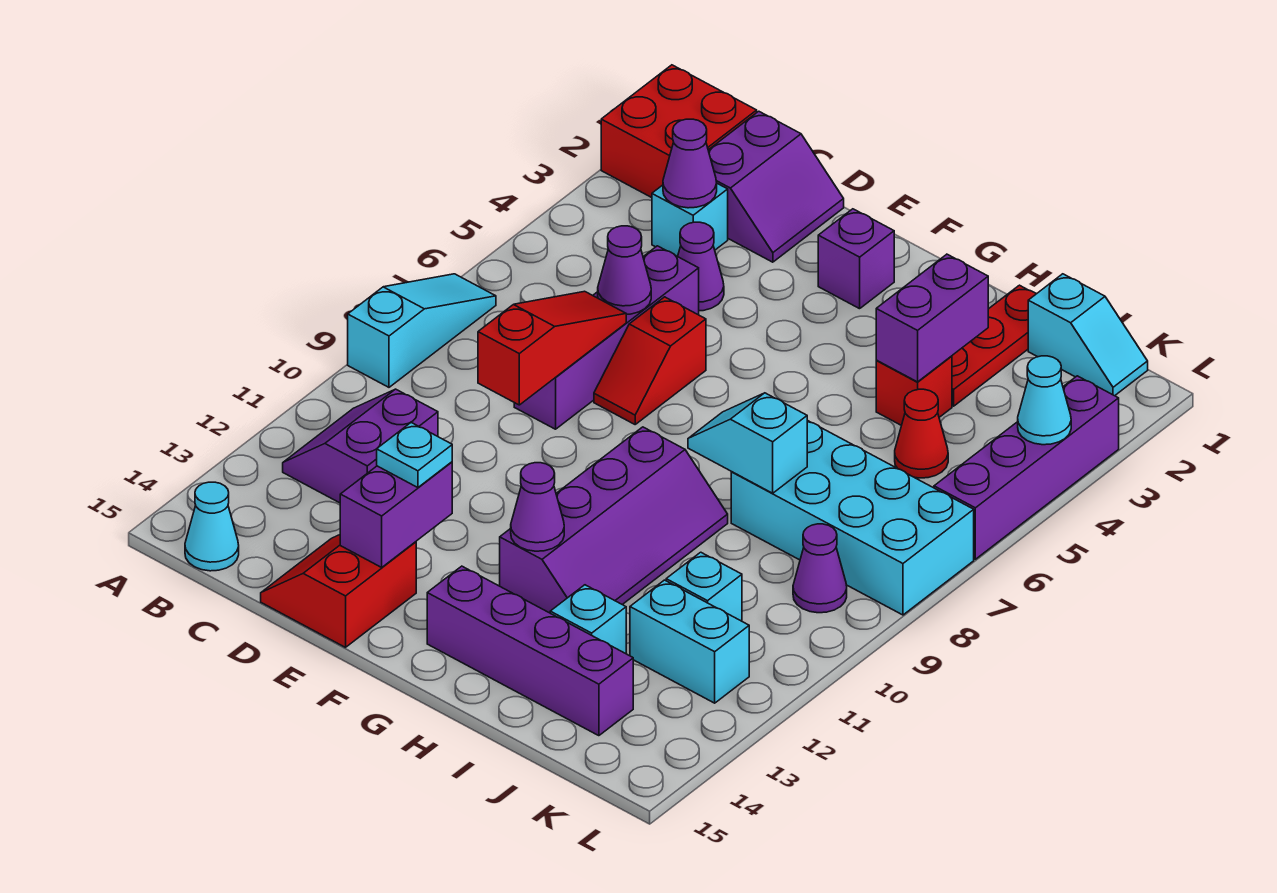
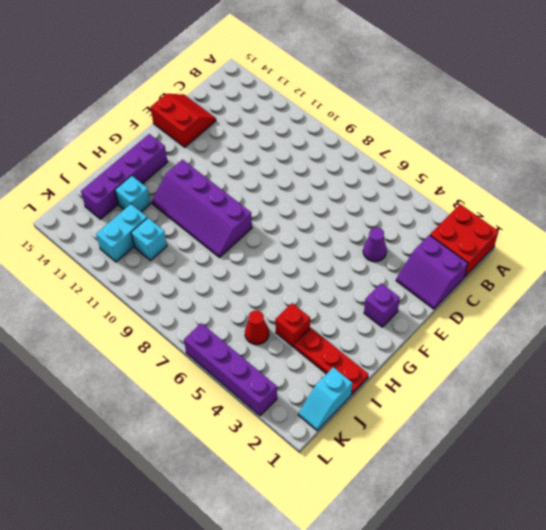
none -> cyan 1x3 slope [348,274,496,387]
none -> purple 2x2 slope [283,389,438,503]
none -> cyan 1x1 cone [185,482,239,571]
none -> cyan 1x1 brick [652,184,728,256]

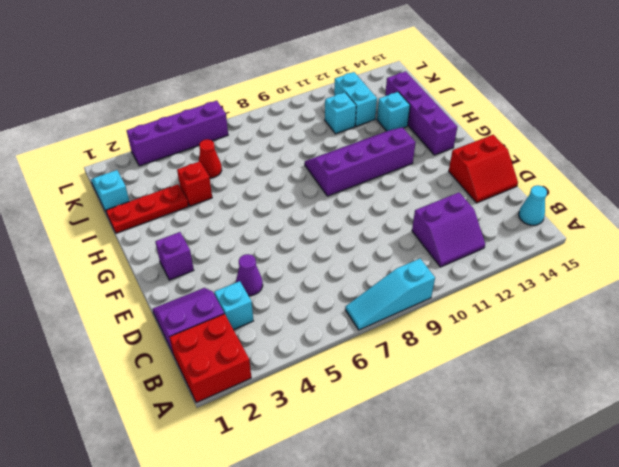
none -> purple 1x4 brick [514,246,699,429]
none -> red 1x2 slope [594,297,706,424]
none -> cyan 2x4 brick [731,420,974,615]
none -> purple 1x1 cone [793,524,847,613]

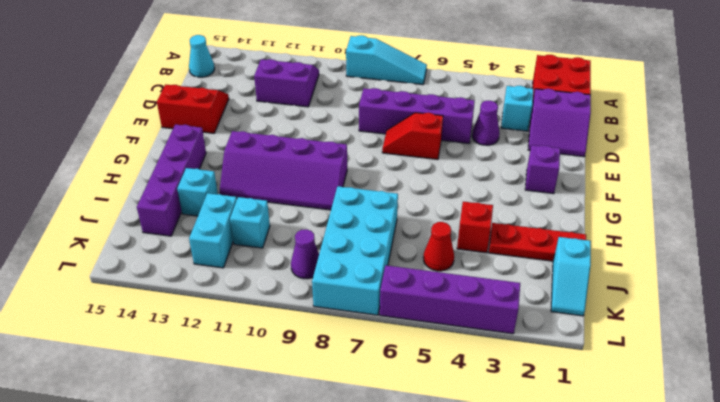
none -> purple 1x1 cone [663,119,717,208]
none -> purple 1x1 cone [598,226,651,314]
none -> red 1x3 slope [478,291,626,405]
none -> purple 1x2 brick [340,462,452,567]

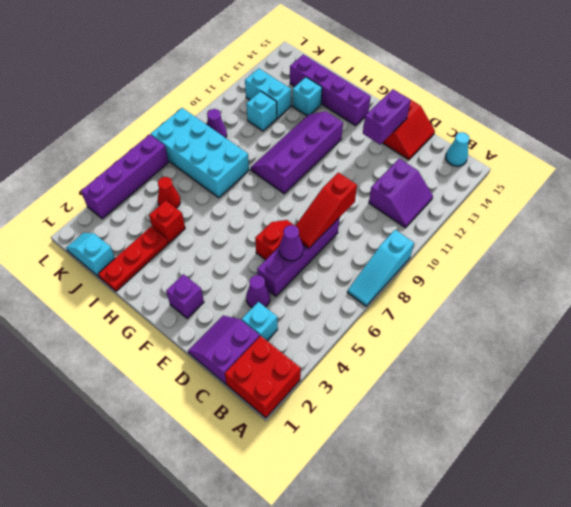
none -> purple 1x1 cone [663,119,717,208]
none -> purple 1x1 cone [511,463,564,551]
none -> cyan 1x2 slope [688,393,807,493]
none -> purple 1x2 brick [876,254,988,382]

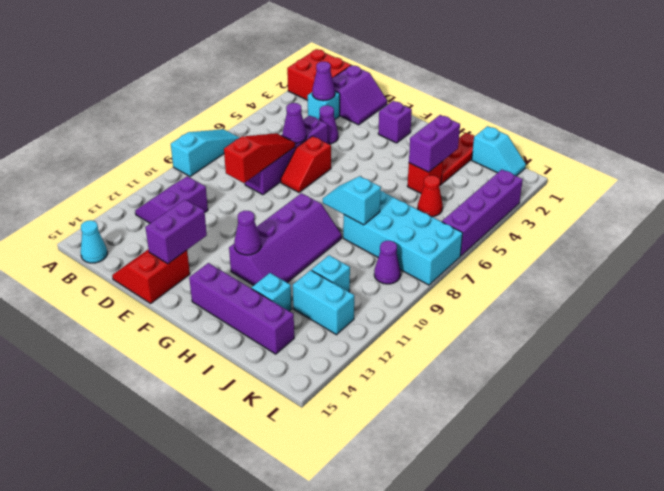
none -> cyan 1x1 cone [1018,356,1071,445]
none -> cyan 1x1 plate [377,423,452,488]

